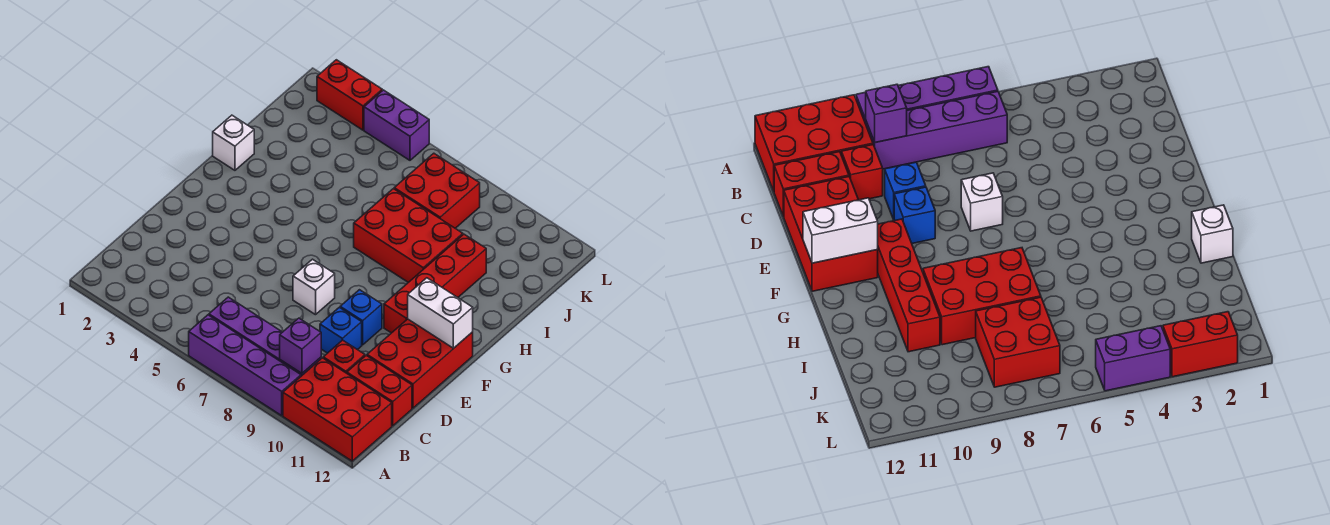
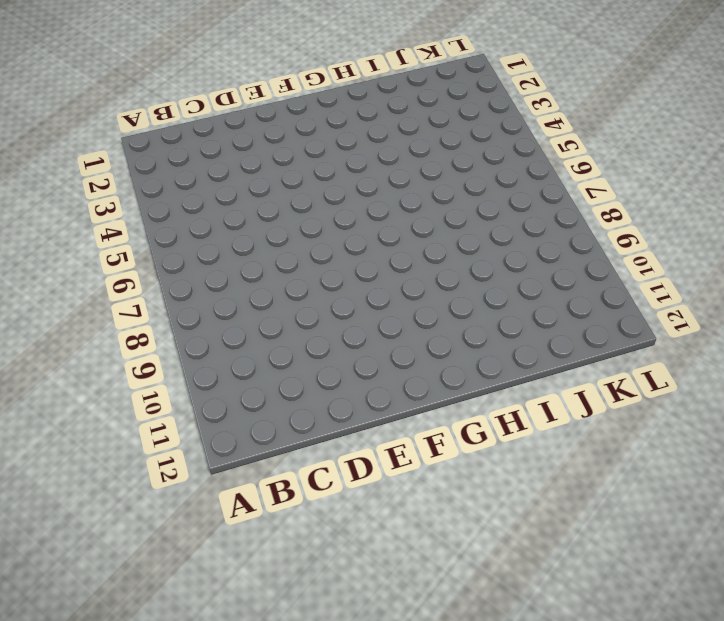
none -> purple 1x4 brick [189,315,301,416]
none -> red 2x3 brick [283,358,392,461]
none -> purple 1x4 brick [209,297,321,376]

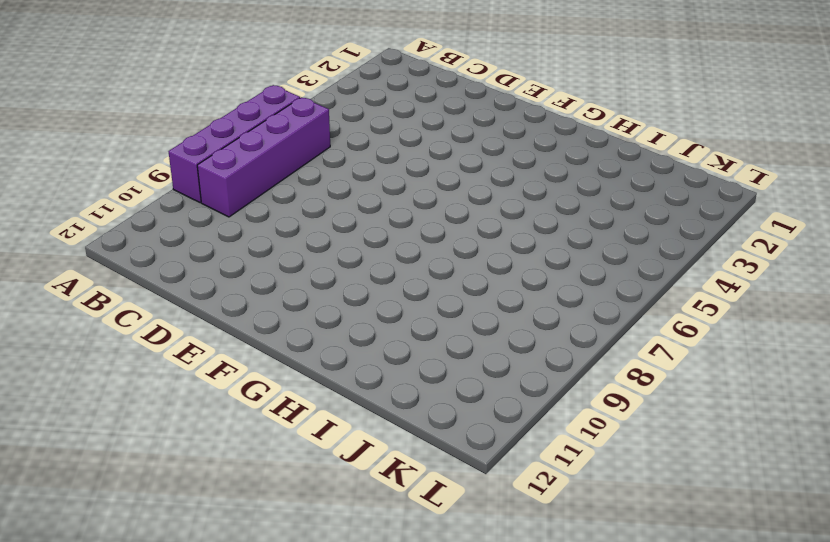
none -> red 2x3 brick [283,358,392,461]
none -> red 1x1 brick [323,340,365,373]
none -> red 1x2 brick [347,356,412,426]

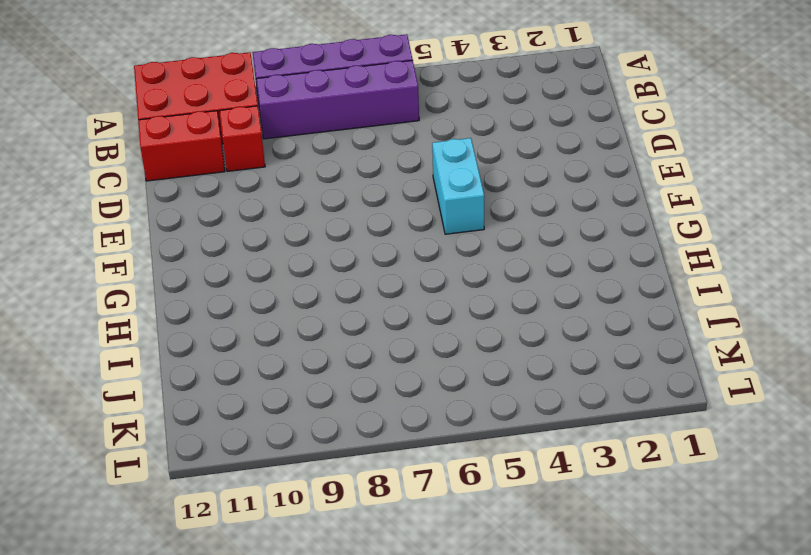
cyan 1x2 brick [432,138,484,234] -> none
none -> blue 1x1 brick [320,307,362,353]
none -> red 2x3 brick [367,319,473,408]
none -> white 1x1 brick [293,259,335,315]

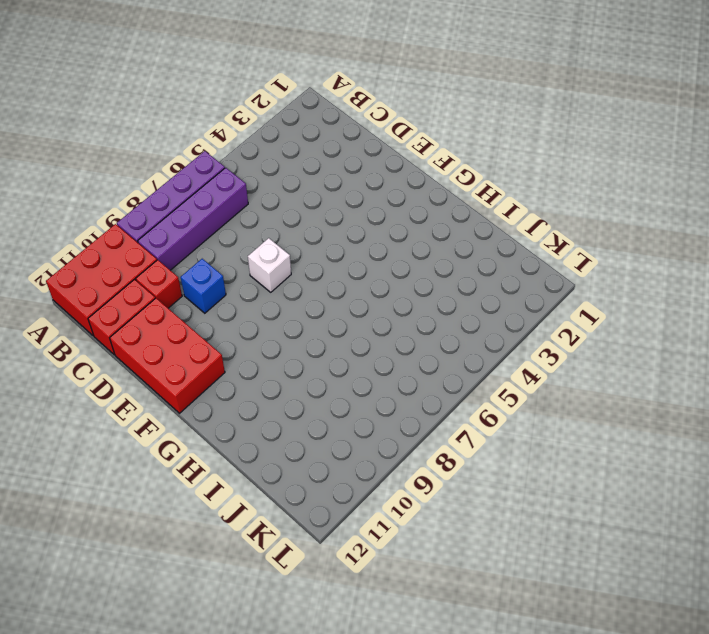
none -> blue 1x1 brick [340,290,382,345]
none -> red 1x4 brick [384,234,486,333]
none -> white 1x1 brick [213,115,254,170]

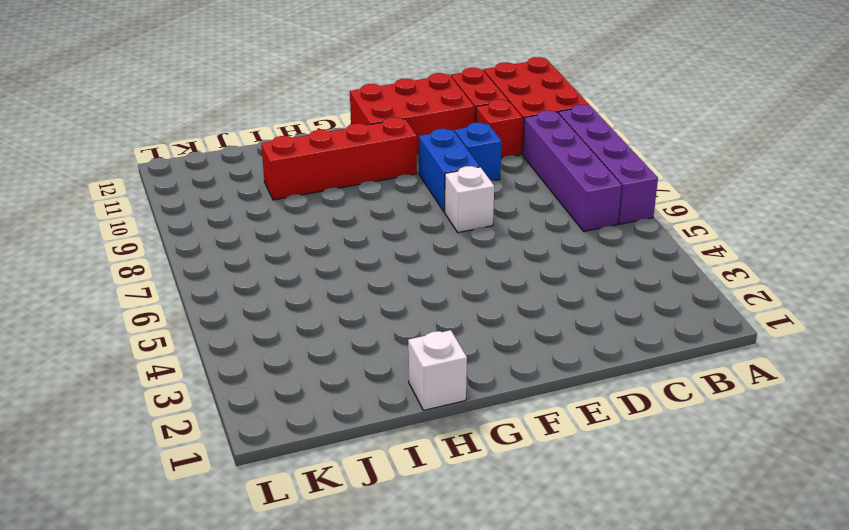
blue 1x2 brick [419,129,480,212] -> blue 1x1 brick [340,290,382,345]
none -> red 2x3 brick [354,189,463,282]
none -> red 2x2 brick [394,153,480,228]
none -> red 1x2 brick [317,60,382,130]

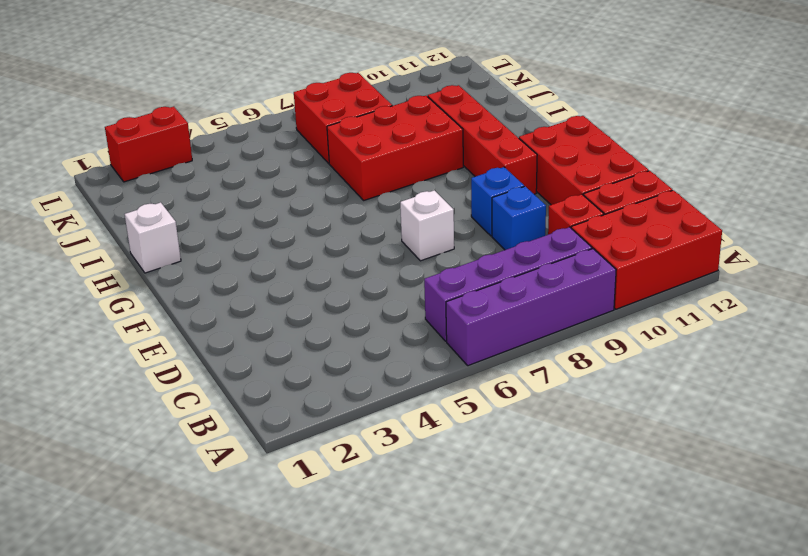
none -> purple 1x2 brick [364,90,429,160]
none -> purple 1x1 brick [280,318,321,373]
none -> white 1x2 brick [408,278,473,348]

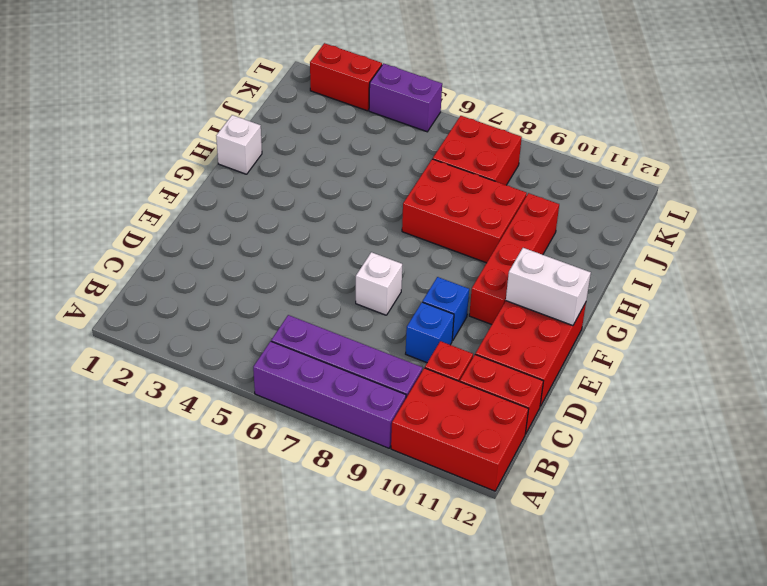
none -> purple 1x1 brick [280,318,321,373]

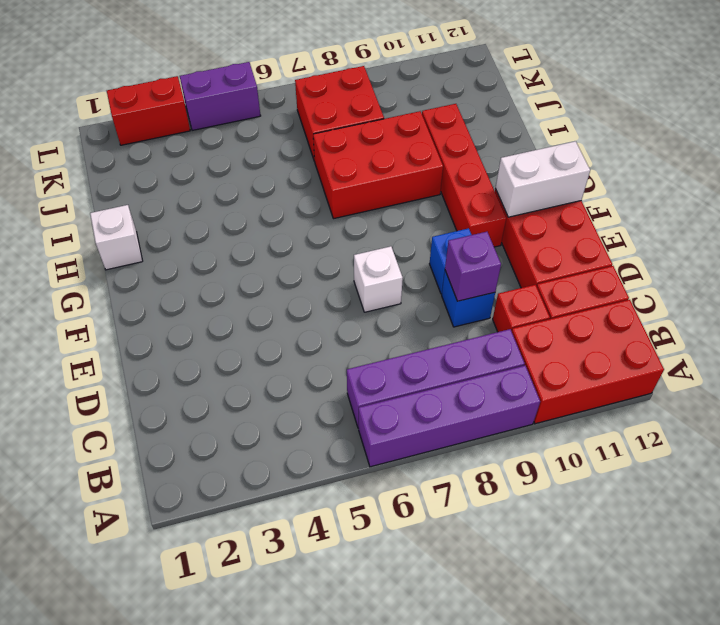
purple 1x1 brick [445,232,501,301] -> purple 1x1 brick moved to [280,318,321,373]

